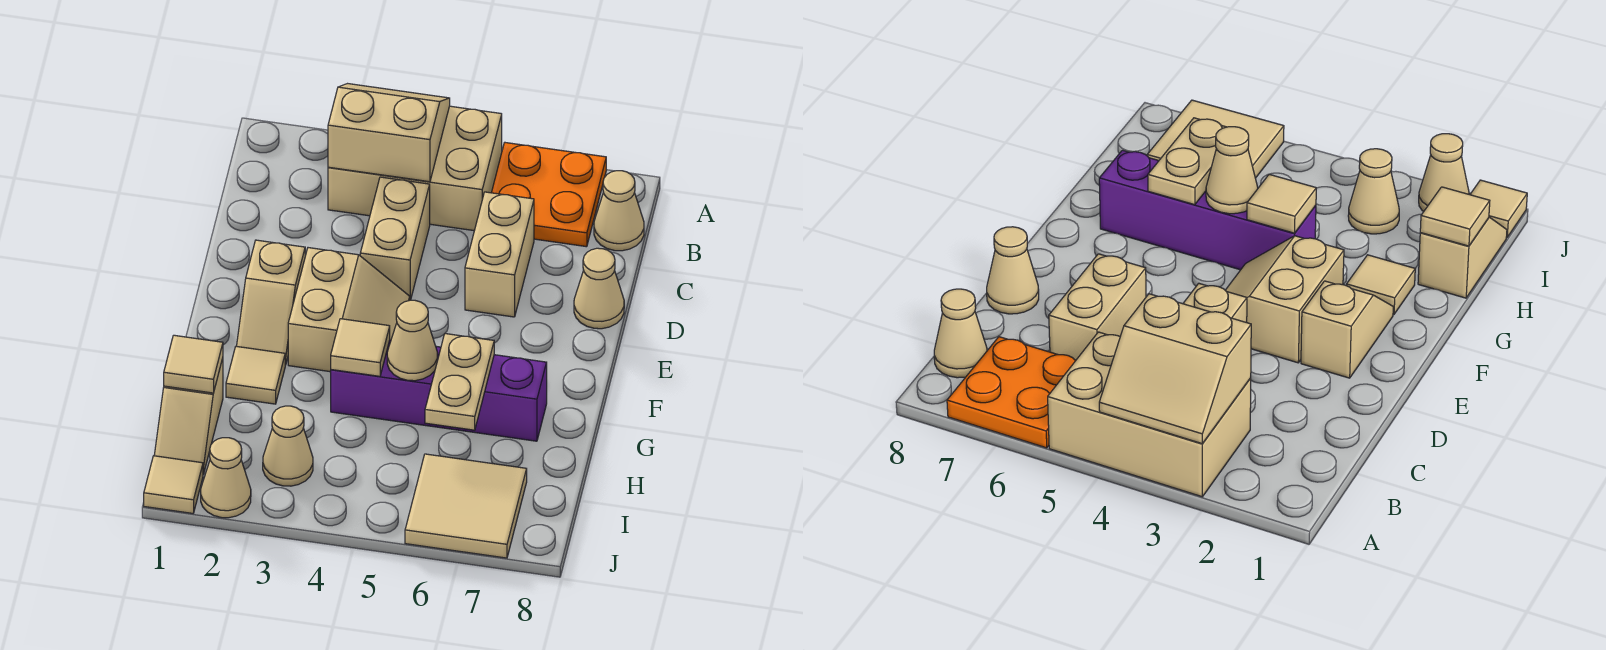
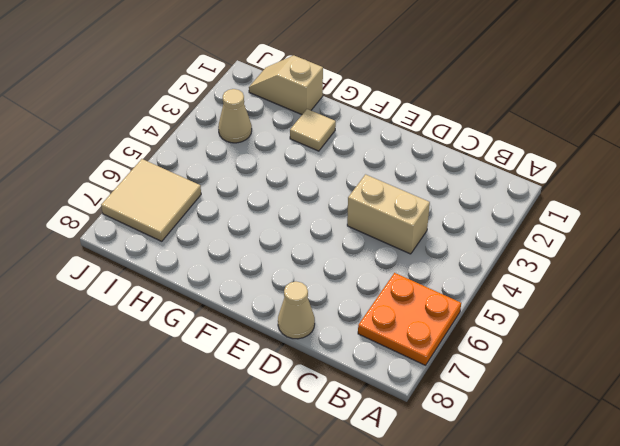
none -> tan 2x3 brick [328,106,502,231]
none -> tan 1x1 cone [594,171,644,251]
none -> tan 1x2 brick [465,192,534,317]

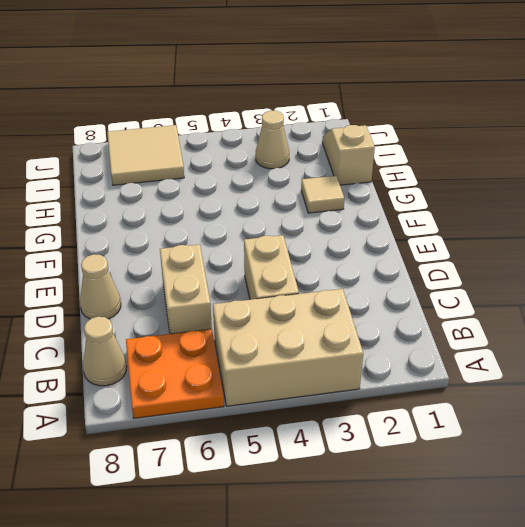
none -> tan 1x2 slope [237,240,305,365]
none -> tan 2x2 slope [288,248,410,372]
none -> purple 1x4 brick [331,340,547,441]

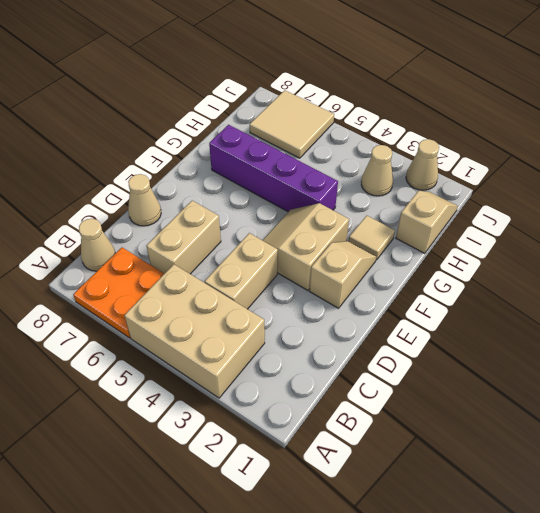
none -> tan 1x1 tile [144,456,203,513]
none -> tan 2x2 slope [328,84,450,182]
none -> tan 1x1 tile [331,319,390,376]

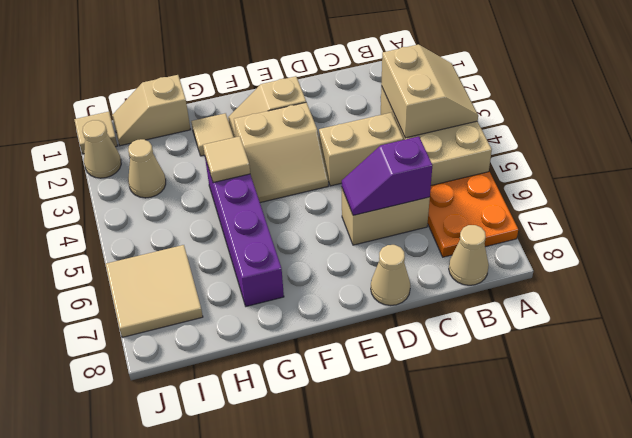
purple 1x2 slope [342,137,432,215] -> none
none -> tan 1x1 cone [387,300,438,381]
none -> tan 1x2 plate [425,334,494,430]
none -> tan 1x1 tile [164,335,223,393]

